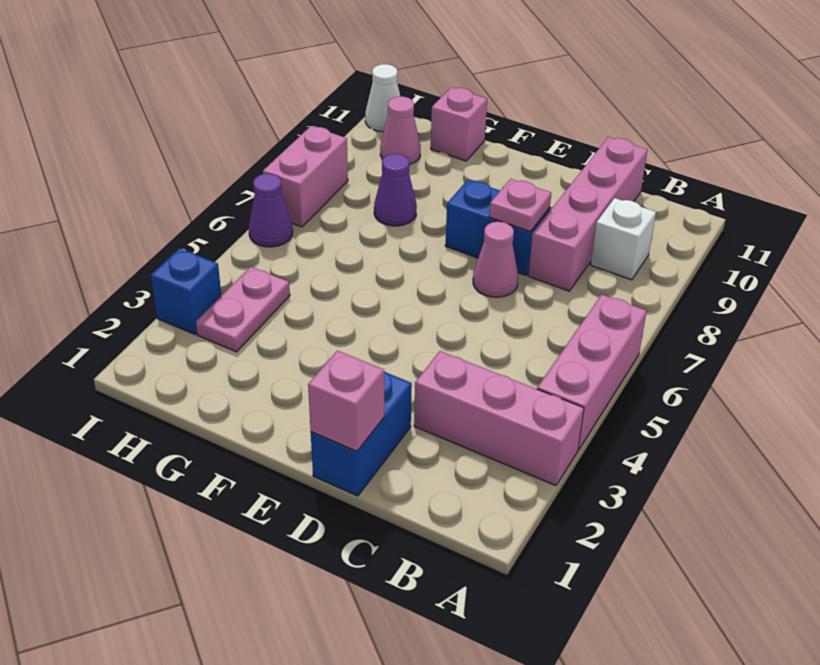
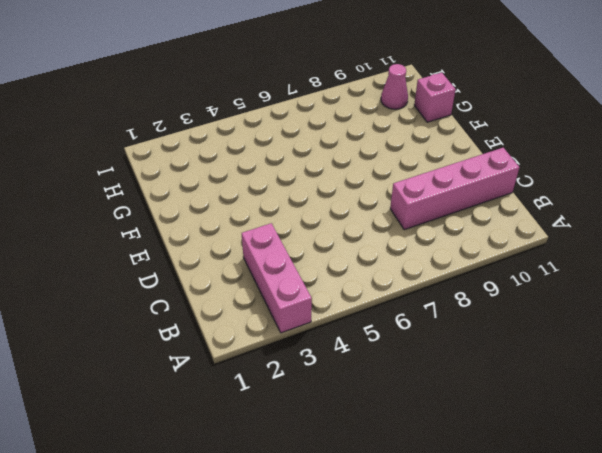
none -> pink 1x3 brick [537,295,647,450]
none -> white 1x1 brick [591,198,656,280]
none -> blue 1x2 brick [311,372,412,496]

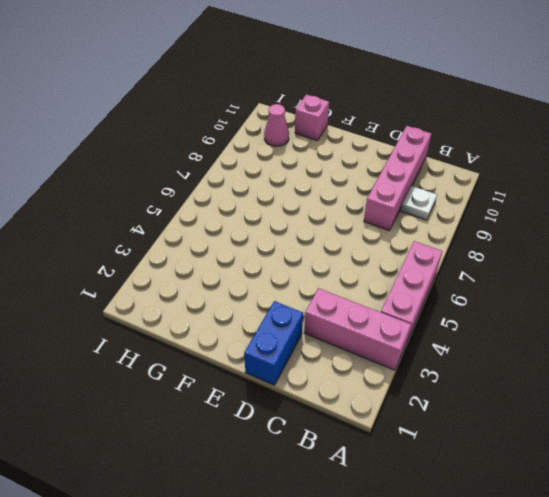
white 1x1 plate [401,186,437,220] -> white 1x1 brick [591,198,656,280]
none -> pink 1x1 cone [473,222,518,297]
none -> blue 1x2 brick [445,180,550,275]
none -> purple 1x1 cone [374,154,417,226]

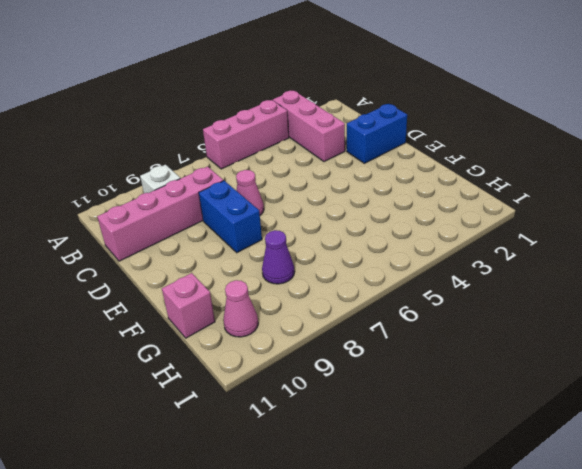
none -> pink 1x2 plate [196,267,290,352]
none -> blue 1x1 brick [151,248,221,335]
none -> purple 1x1 cone [249,173,293,247]

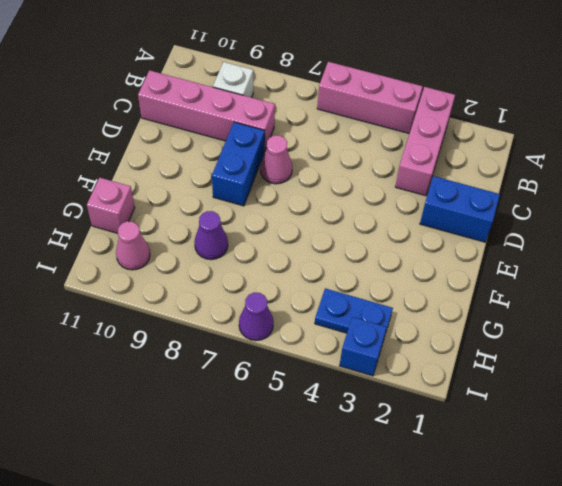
blue 1x2 plate [315,288,393,337] -> pink 1x2 plate [196,267,290,352]
none -> pink 1x2 brick [263,126,348,227]
none -> white 1x1 cone [365,64,400,132]
none -> pink 1x1 brick [308,351,384,451]

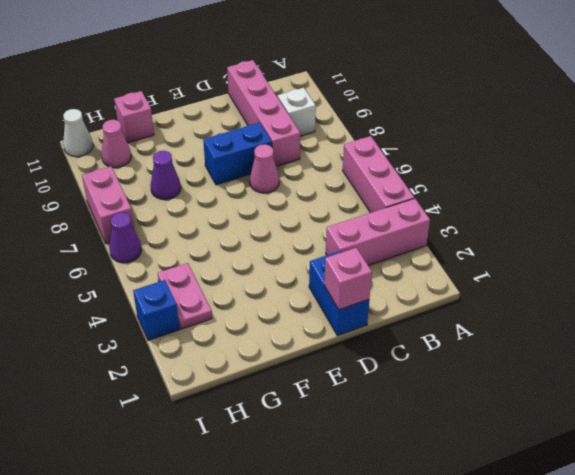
none -> pink 1x1 plate [489,179,551,232]

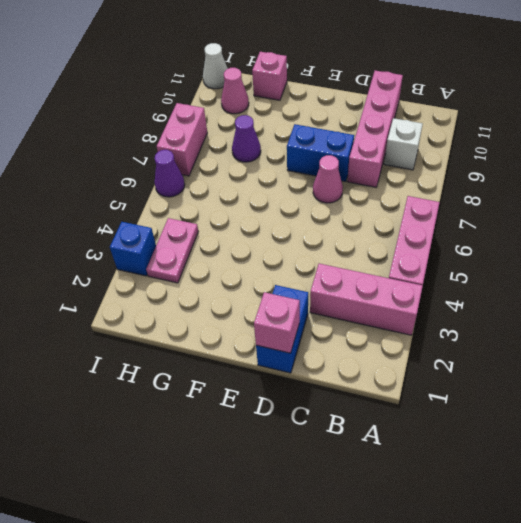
none -> pink 1x1 plate [489,179,551,232]

